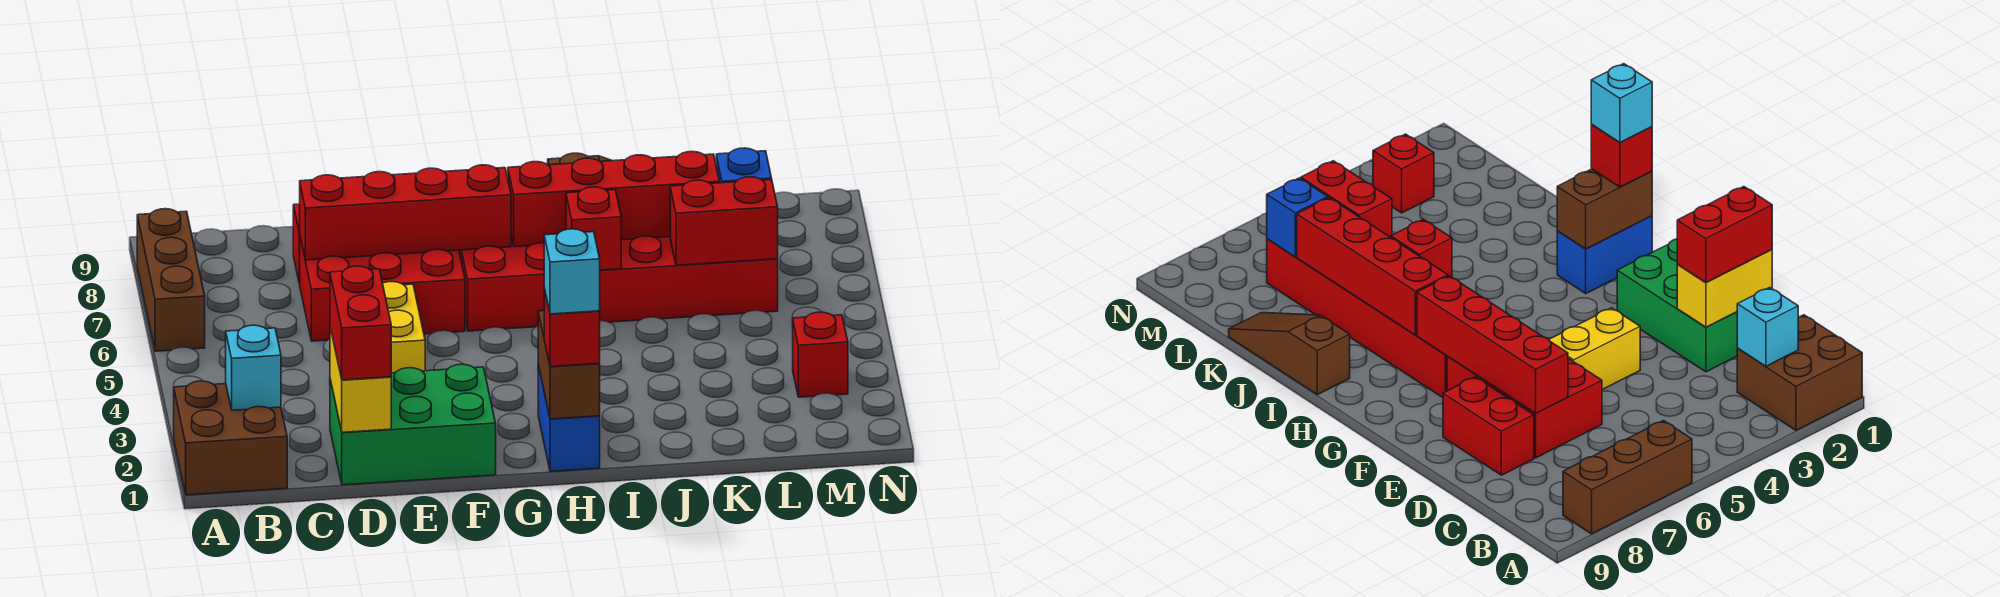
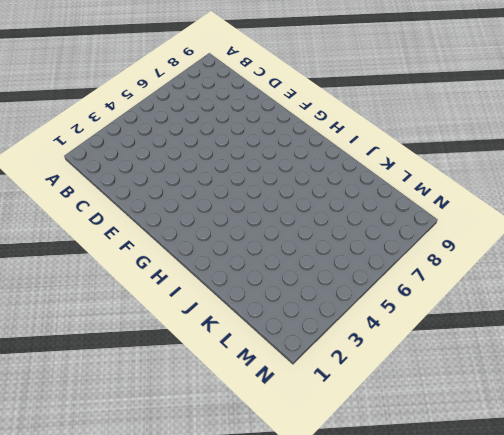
none -> brown 2x2 brick [174,381,287,495]
none -> brown 1x3 brick [137,209,205,351]
none -> green 2x3 brick [330,364,496,485]

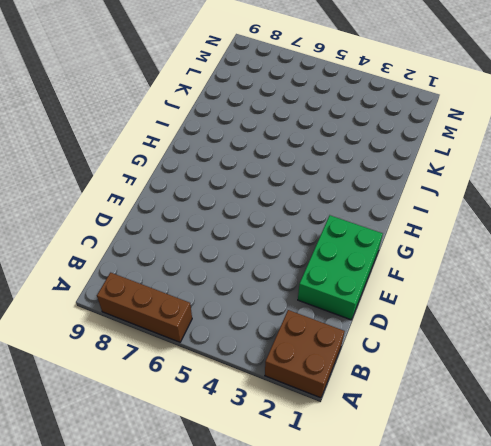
none -> red 2x3 brick [299,238,465,341]
none -> red 1x2 brick [1443,377,1534,475]
none -> yellow 1x2 brick [383,282,425,373]

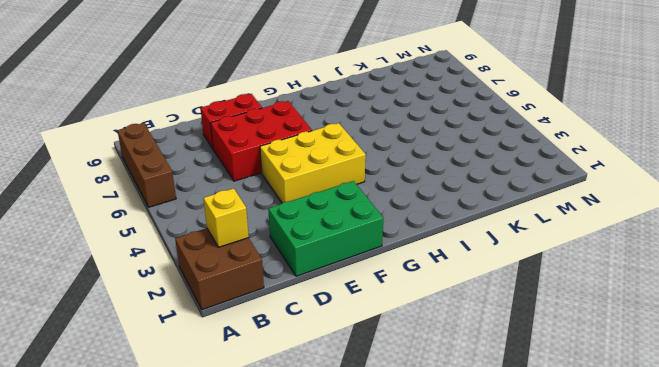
yellow 1x1 brick [203,188,249,247] -> cyan 1x1 brick [226,325,281,410]
yellow 2x3 brick [260,123,366,203] -> yellow 1x2 brick [383,282,425,373]
none -> red 2x6 brick [459,236,778,331]
none -> blue 1x2 brick [538,365,600,472]
none -> brown 1x3 slope [1229,313,1350,395]

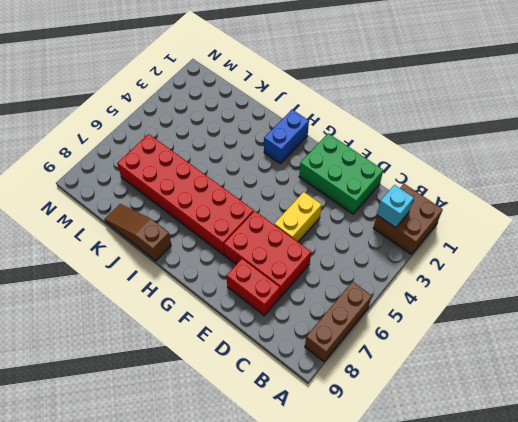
none -> red 1x1 brick [793,312,848,397]
none -> yellow 1x2 brick [330,327,391,432]
none -> red 1x4 brick [300,165,511,260]

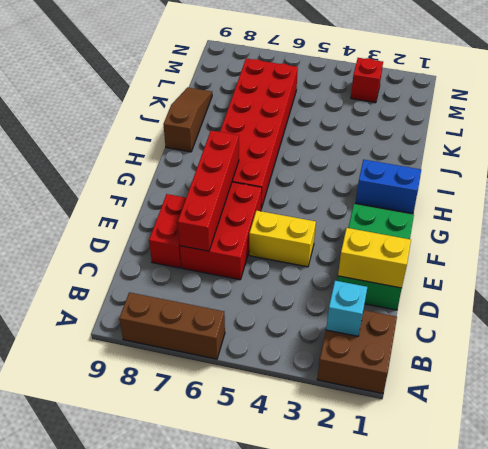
none -> brown 1x2 brick [538,311,600,419]
none -> red 1x4 brick [508,151,719,247]
none -> red 1x1 brick [566,187,621,270]

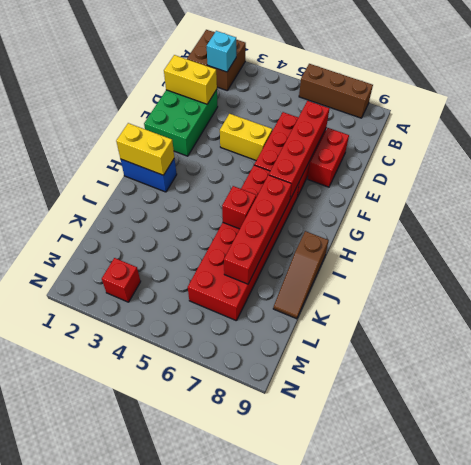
yellow 1x2 brick [116,123,174,175] -> brown 1x2 brick [538,311,600,419]
none -> red 1x2 brick [670,177,778,265]
none -> blue 1x1 brick [716,148,772,183]
none -> red 1x2 brick [330,266,391,380]

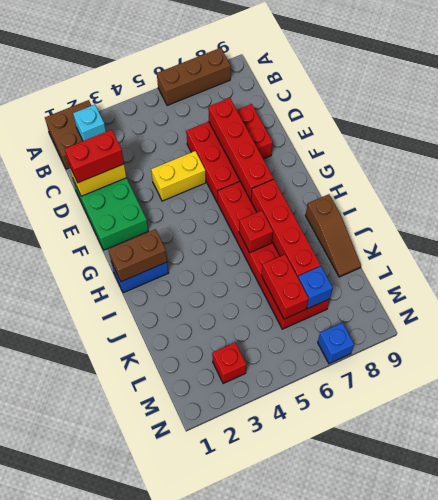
blue 1x1 brick [318,323,354,364] -> none
none -> red 1x1 brick [544,289,600,367]
none -> cyan 1x1 brick [544,229,600,314]

